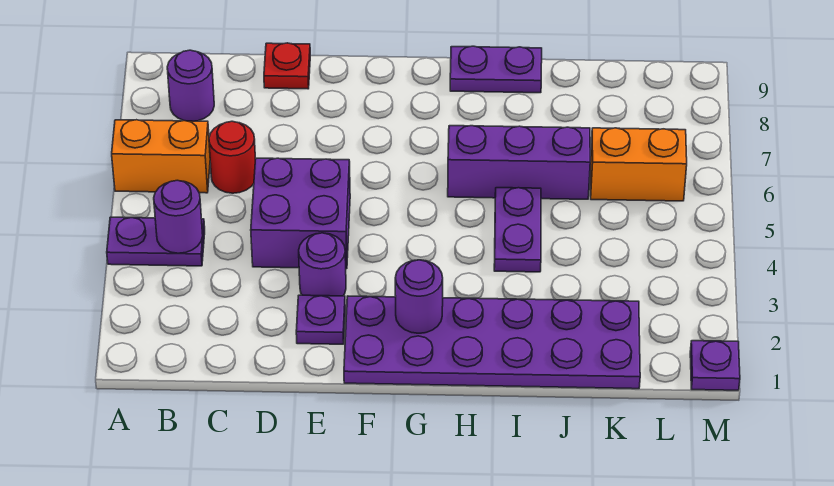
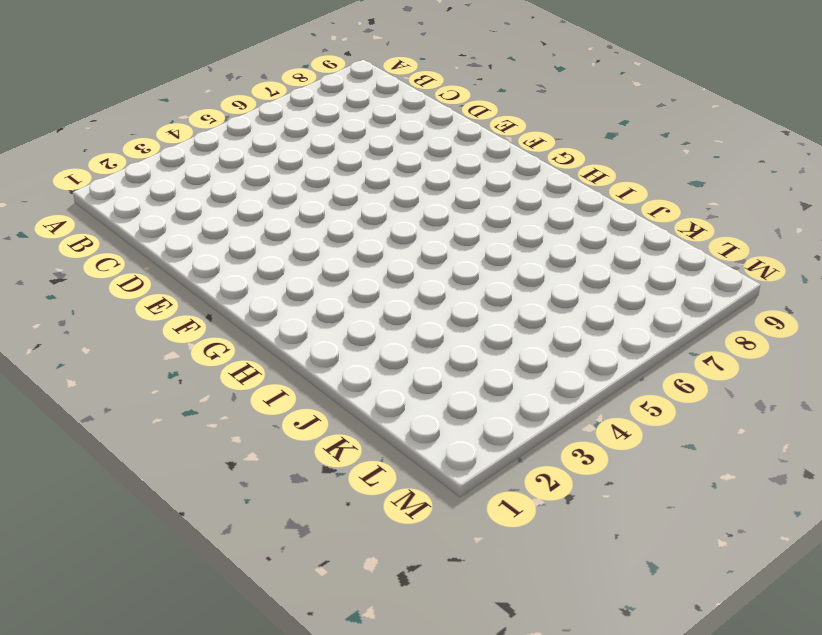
none -> purple 1x2 plate [107,217,205,266]
none -> orange 1x2 brick [112,120,210,193]
none -> purple 1x1 round brick [167,50,214,121]

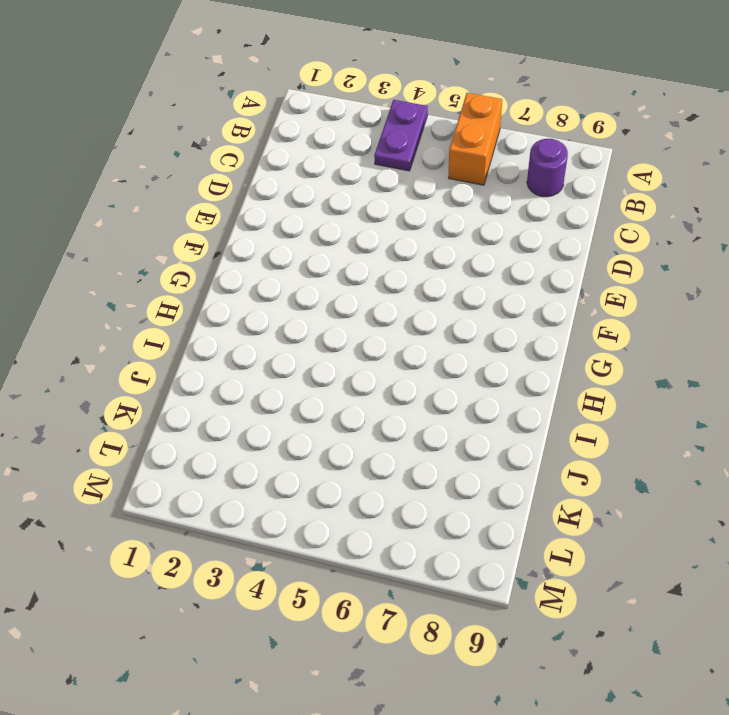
none -> red 1x1 round brick [209,121,255,193]
none -> purple 2x2 brick [251,158,350,269]
none -> red 1x1 plate [264,43,310,89]

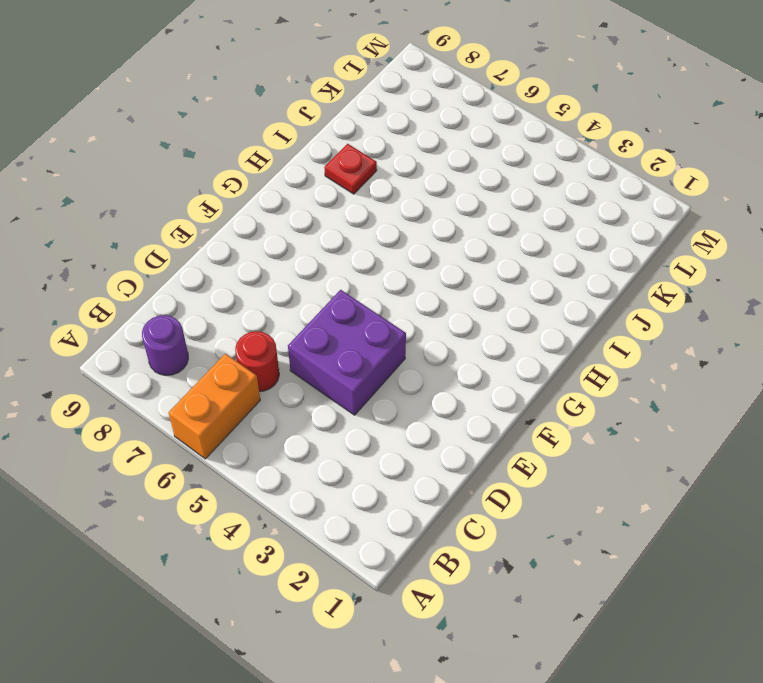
red 1x1 plate [324,144,377,194] -> red 1x1 plate moved to [264,43,310,89]
none -> purple 1x2 plate [107,217,205,266]
none -> purple 1x1 plate [296,295,345,344]
none -> purple 1x1 round brick [299,233,346,296]

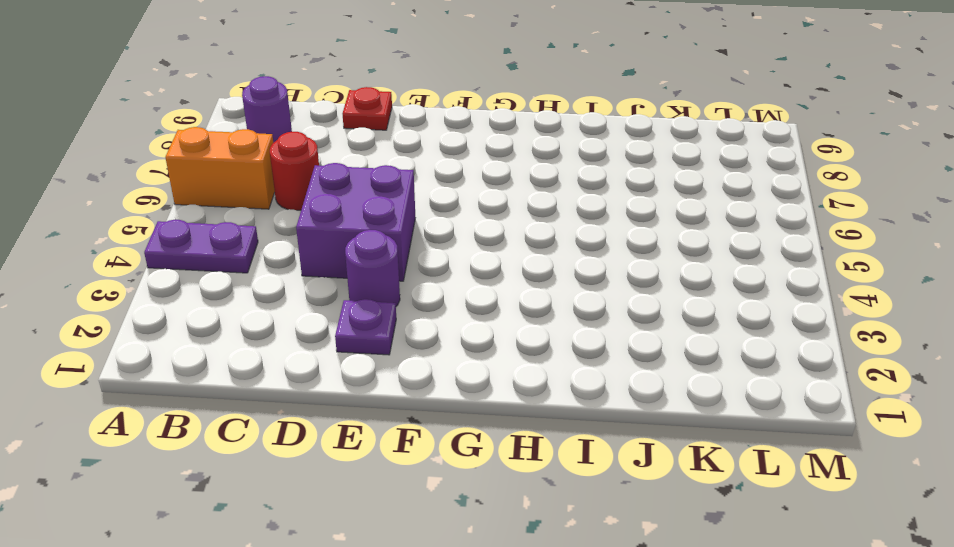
none -> purple 2x6 plate [344,296,640,389]
none -> purple 1x3 brick [448,126,590,199]
none -> purple 1x2 plate [450,46,542,93]

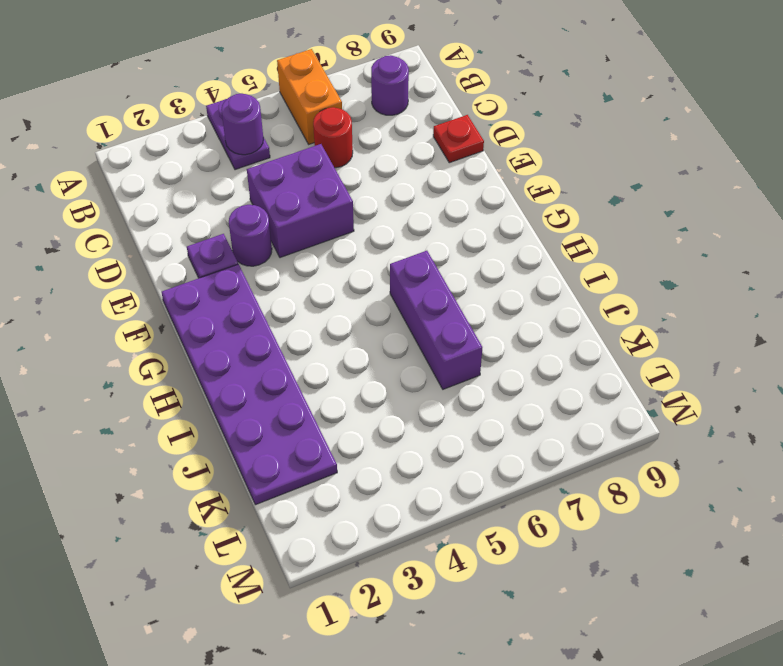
none -> purple 1x2 plate [450,46,542,93]
none -> purple 1x2 plate [494,188,541,272]
none -> orange 1x2 brick [590,128,687,201]

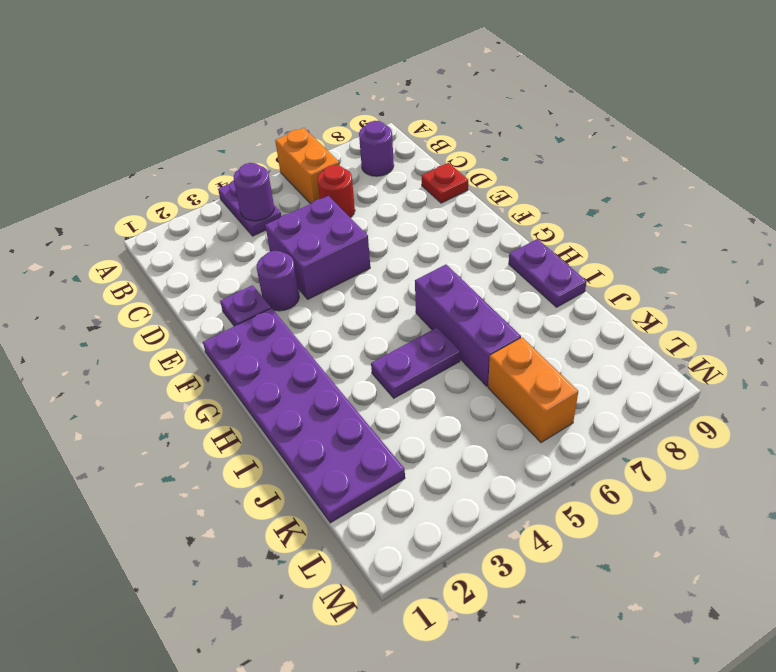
none -> purple 1x1 plate [690,341,740,390]
none -> purple 1x1 round brick [395,260,443,333]

